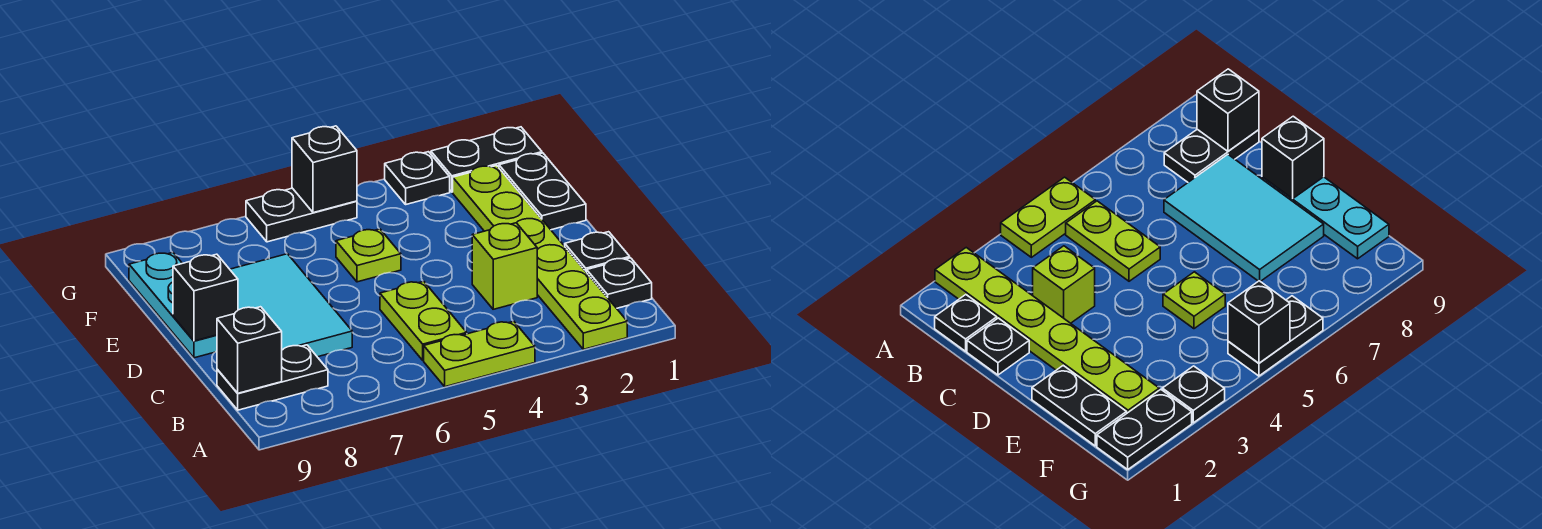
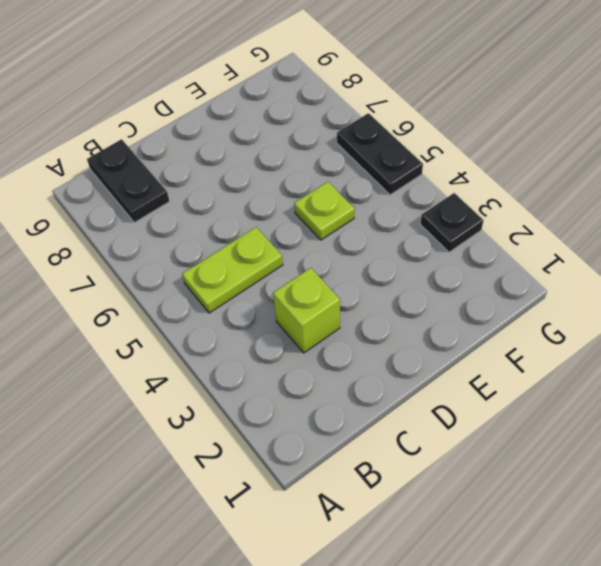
none -> lime 1x6 plate [453,165,627,349]
none -> lime 1x2 plate [424,321,535,387]
none -> black 1x1 plate [587,258,652,308]

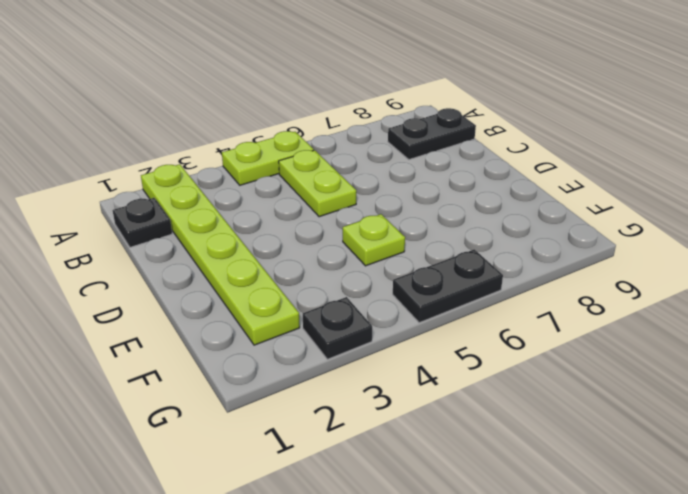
none -> black 1x1 plate [565,232,630,273]
none -> lime 1x1 brick [472,223,537,309]
none -> cyan 2x3 tile [230,254,352,357]

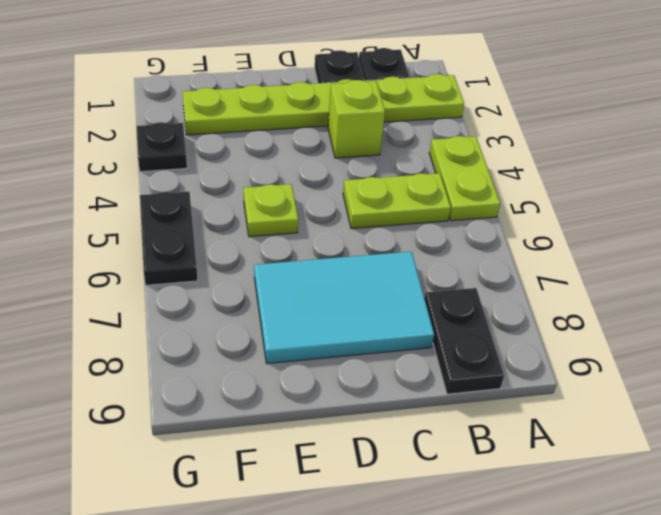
none -> cyan 1x3 plate [129,252,217,358]
none -> black 1x2 plate [499,153,586,230]
none -> black 1x2 plate [431,127,542,192]

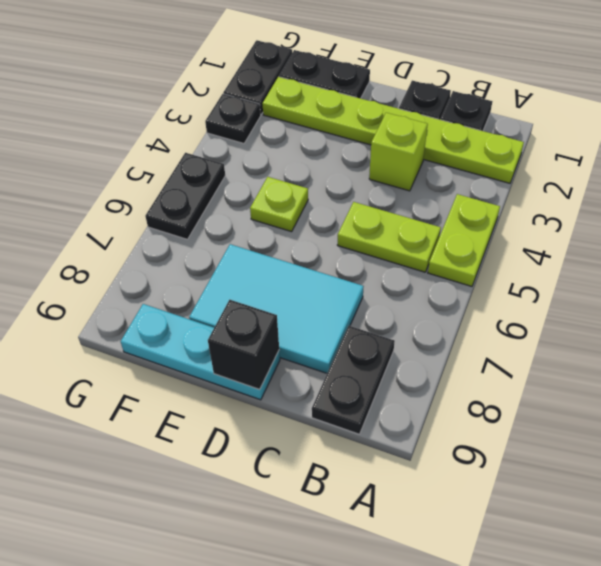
none -> black 1x1 brick [217,307,282,393]
none -> black 1x1 brick [292,126,357,213]

